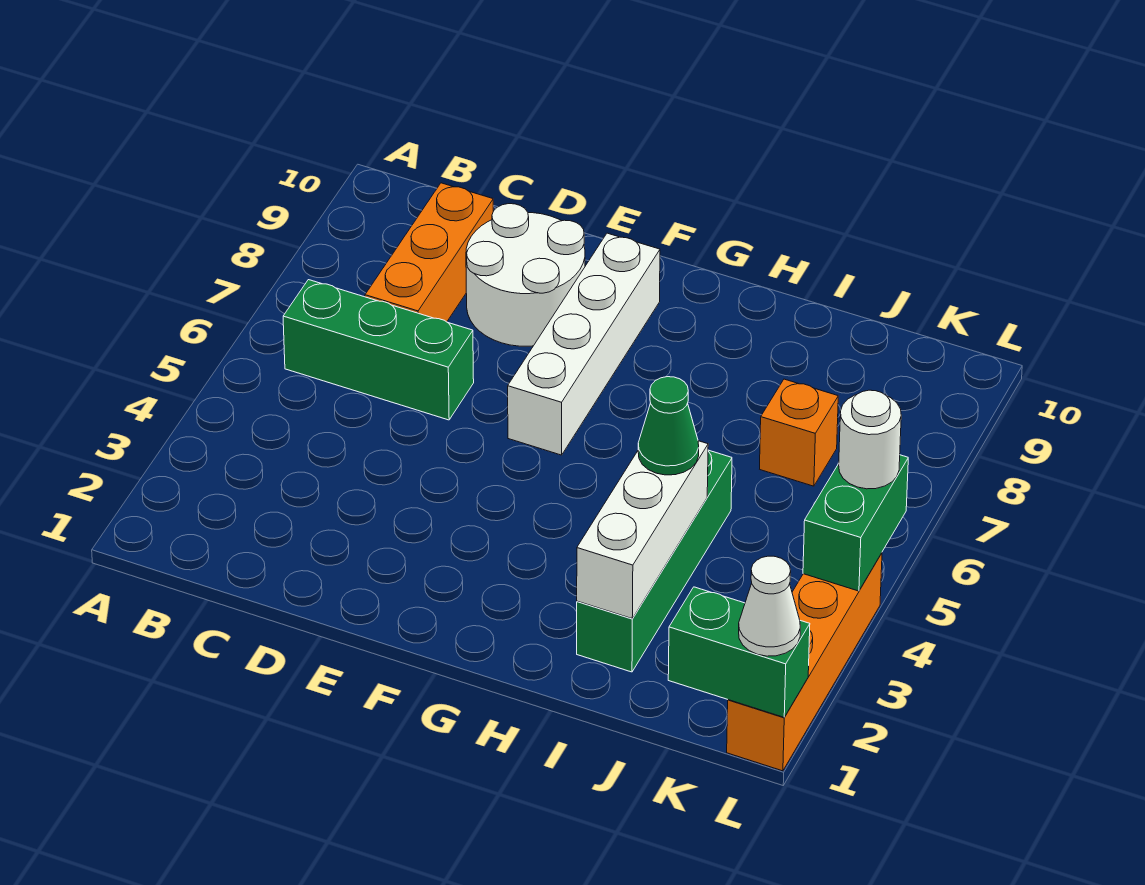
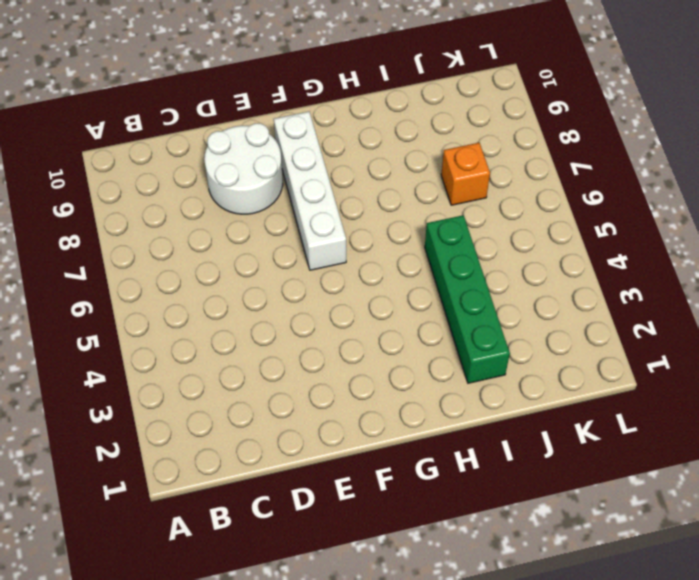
none -> green 1x3 brick [283,280,474,420]
none -> orange 1x3 brick [365,183,493,322]
none -> orange 1x4 brick [727,553,882,771]

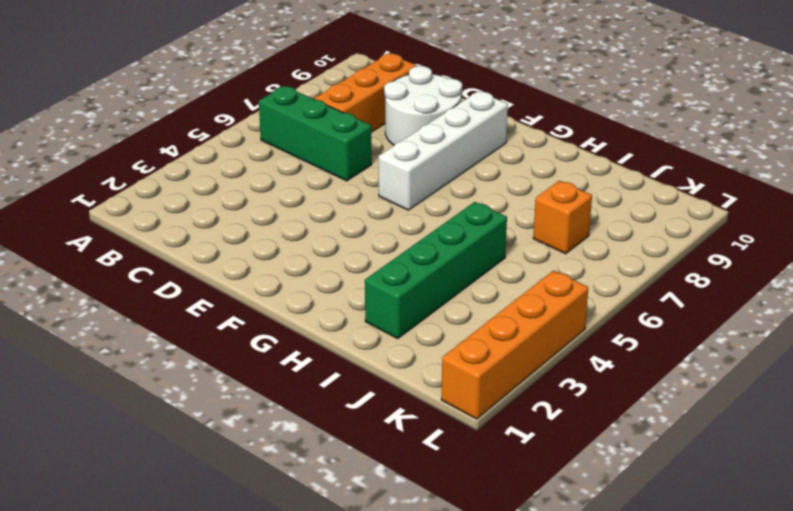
none -> white 1x3 brick [577,441,708,619]
none -> green 1x2 brick [668,587,810,717]
none -> green 1x2 brick [803,455,908,591]

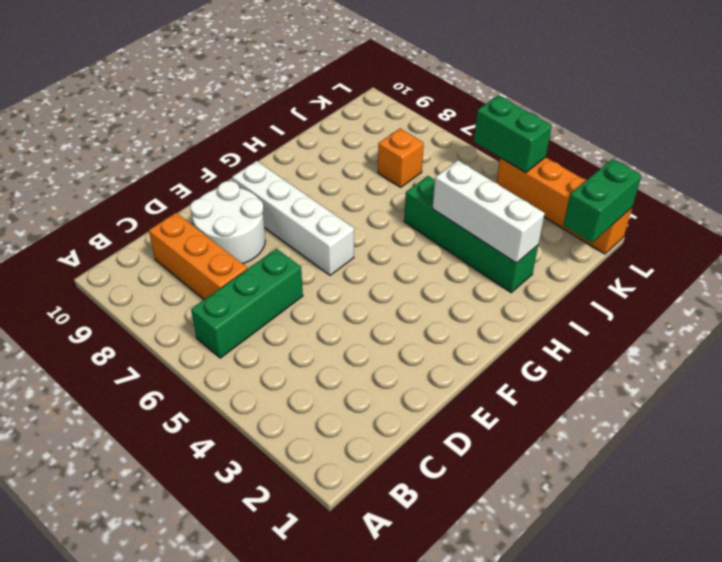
none -> green 1x1 cone [638,377,699,475]
none -> white 1x1 cone [739,556,800,656]
none -> white 1x1 round brick [839,390,901,489]

